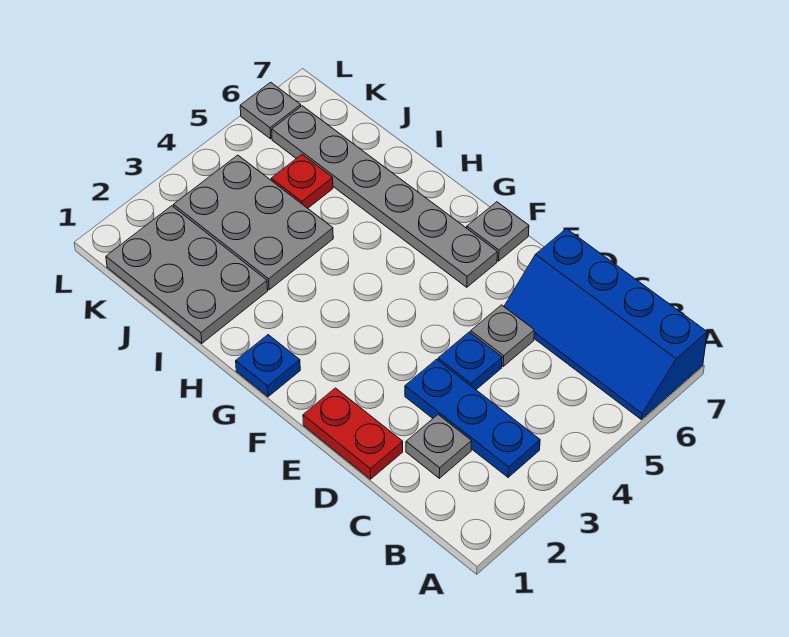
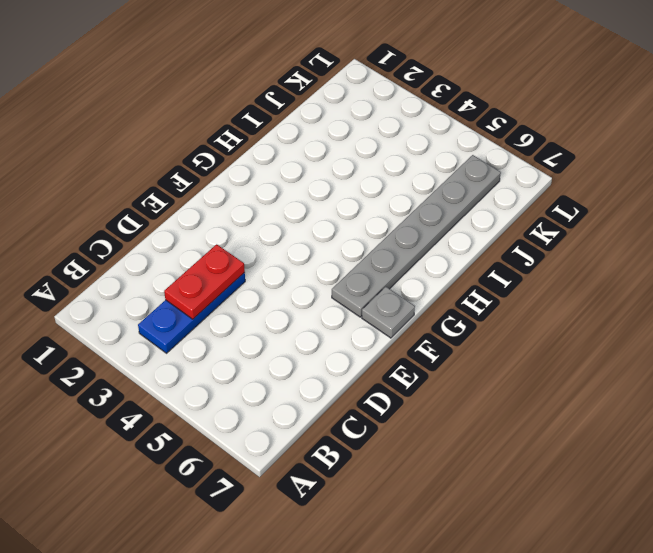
red 1x2 plate [164,244,245,319] -> red 1x2 plate moved to [303,388,403,479]
none -> blue 2x4 slope [504,229,707,420]
none -> grey 1x1 plate [406,415,472,478]
none -> blue 1x1 plate [438,332,502,390]

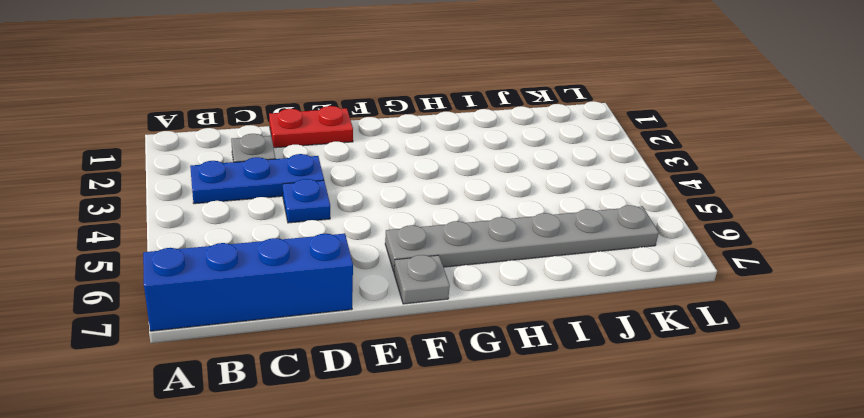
none -> grey 1x1 plate [471,305,534,366]
none -> blue 1x1 plate [236,335,300,397]
none -> grey 2x3 plate [106,206,268,343]

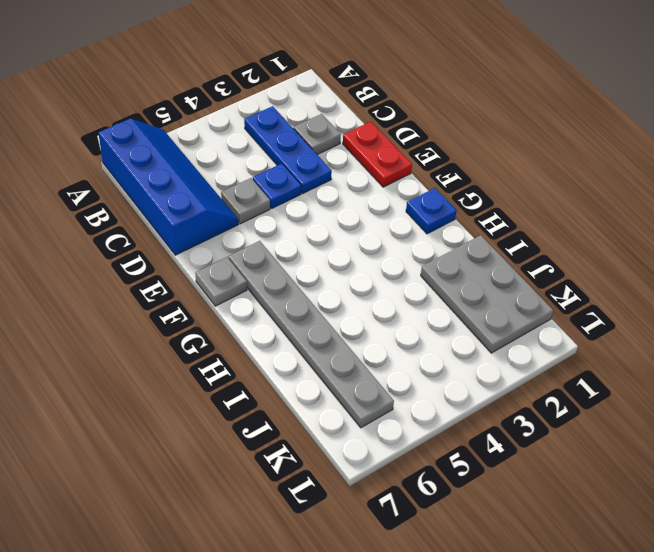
none -> grey 2x3 plate [174,155,333,290]
none -> red 1x1 plate [271,155,333,208]
none -> grey 1x1 plate [240,82,301,139]

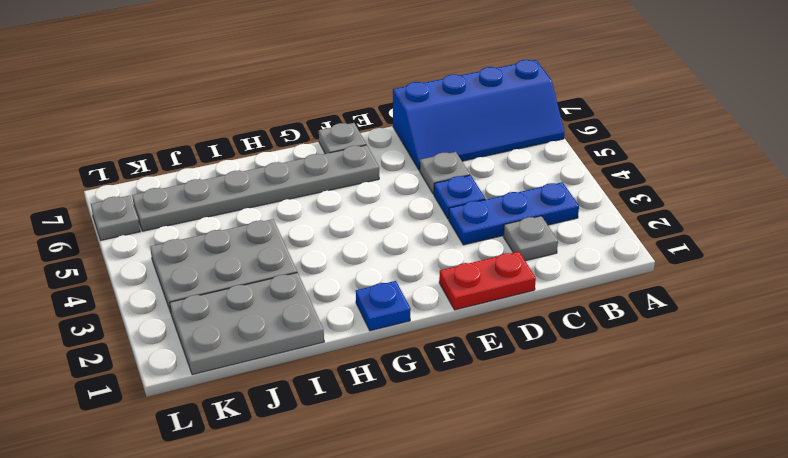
none -> red 1x1 plate [271,155,333,208]

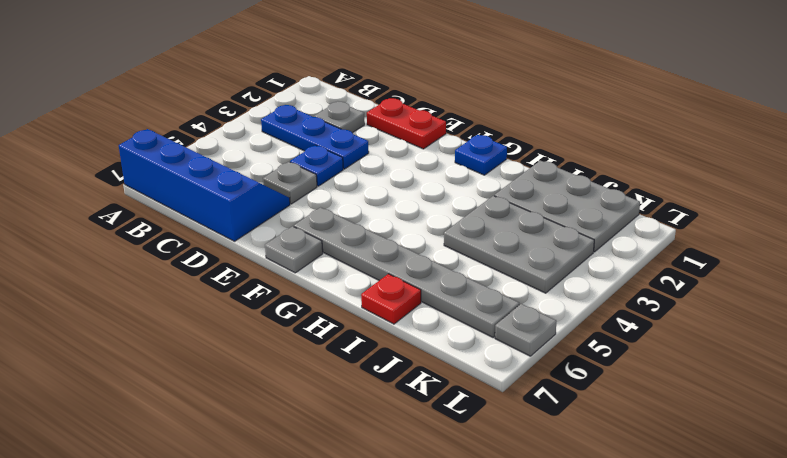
red 1x1 plate [361,274,421,324] -> red 1x1 plate moved to [271,155,333,208]

